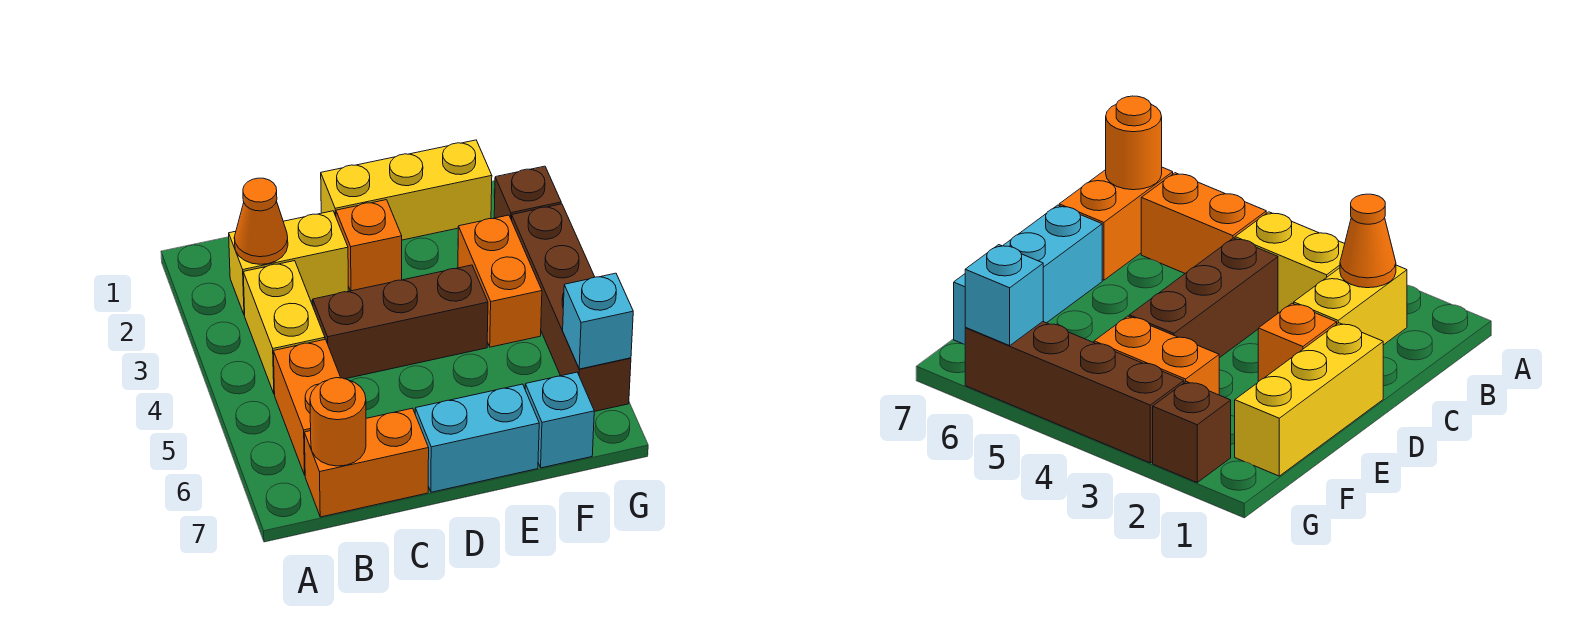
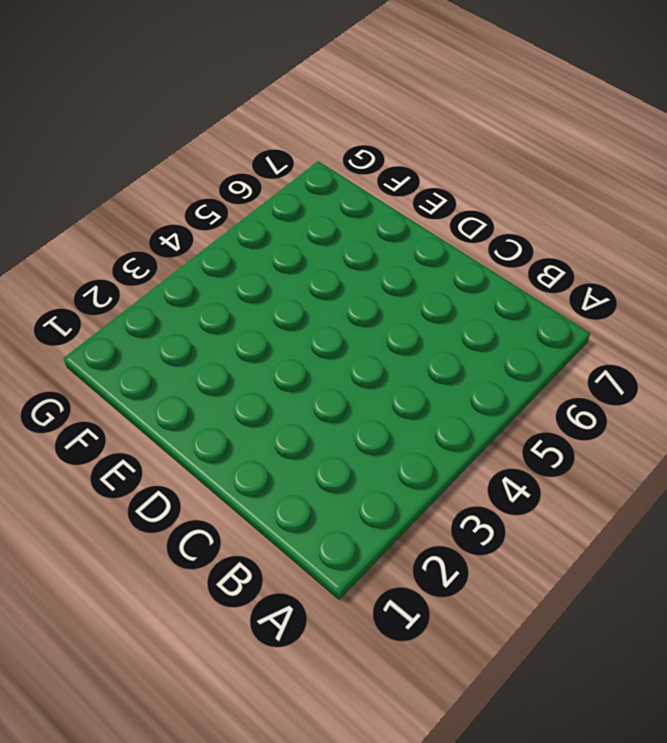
none -> yellow 1x2 brick [229,211,348,315]
none -> yellow 1x2 brick [243,261,325,394]
none -> orange 1x2 brick [273,339,341,475]

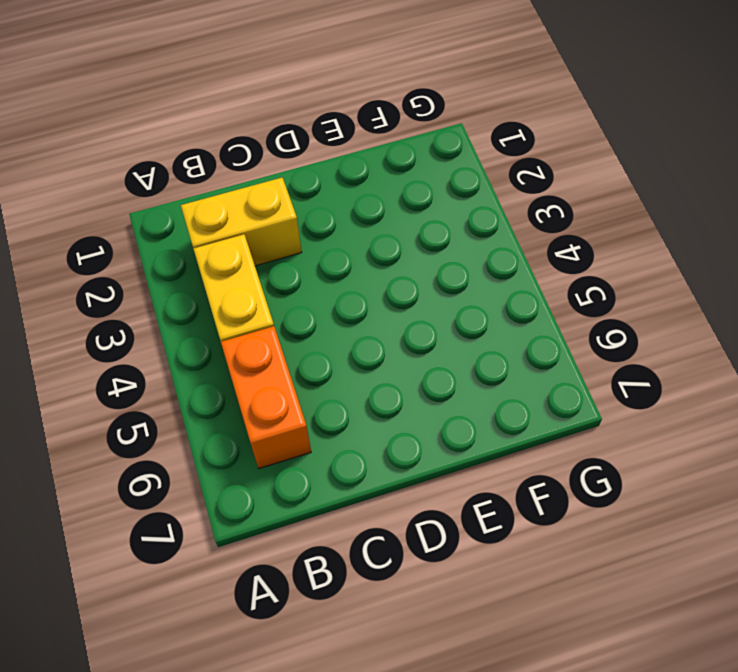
none -> orange 1x2 brick [304,408,429,517]
none -> brown 1x3 brick [313,265,488,379]
none -> yellow 1x3 brick [321,140,492,240]

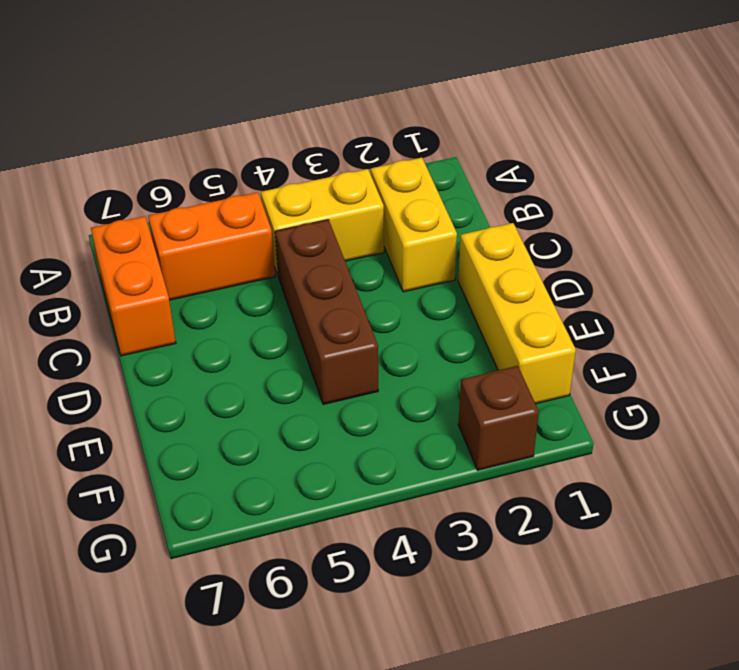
none -> orange 1x1 brick [336,200,402,291]
none -> cyan 1x2 brick [415,384,539,492]
none -> orange 1x2 brick [458,215,542,347]

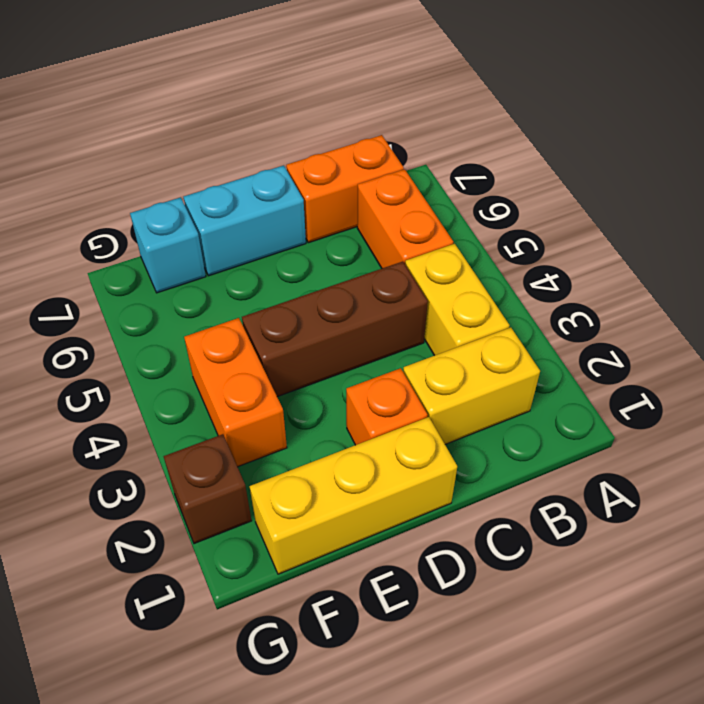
none -> brown 1x4 brick [512,204,631,412]
none -> orange 1x1 cone [234,178,288,264]
none -> orange 1x1 round brick [310,378,366,466]

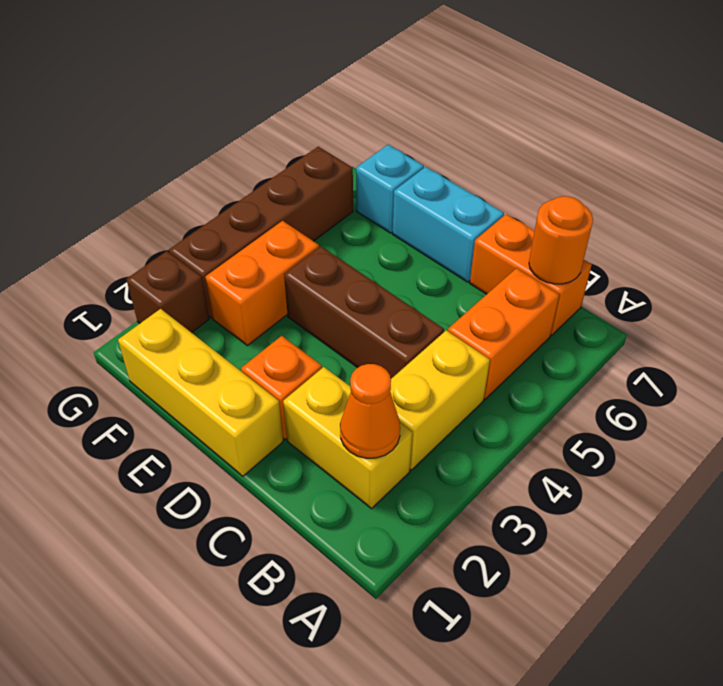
none -> cyan 1x1 brick [563,273,633,369]

